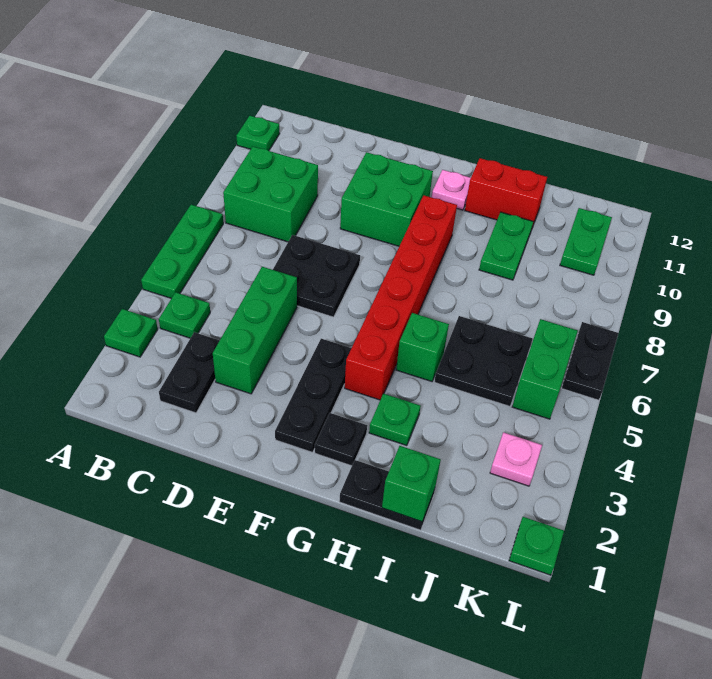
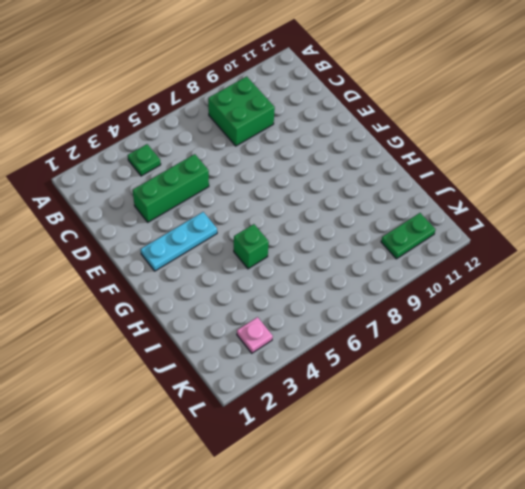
cyan 1x3 plate [141,212,217,271] -> black 1x3 plate [275,339,351,452]
none -> green 1x1 plate [104,309,158,357]
none -> green 1x3 plate [141,205,223,298]
none -> green 1x1 plate [237,116,280,151]

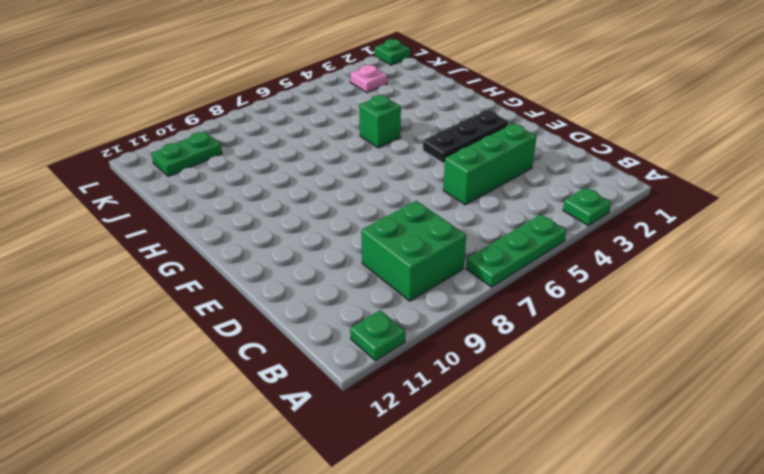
none -> green 1x1 plate [159,292,210,338]
none -> black 1x2 plate [159,332,220,413]
none -> black 2x2 plate [273,235,360,317]

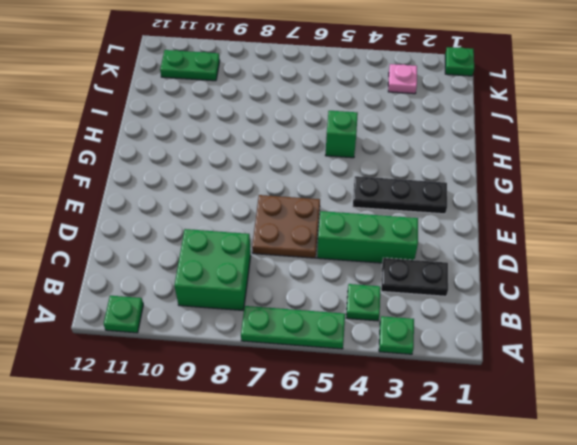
brown 2x2 plate [252,195,320,258] -> black 2x2 plate [273,235,360,317]
none -> green 2x2 brick [340,152,433,246]
none -> black 1x1 plate [315,413,367,466]
none -> red 1x6 brick [345,196,457,400]

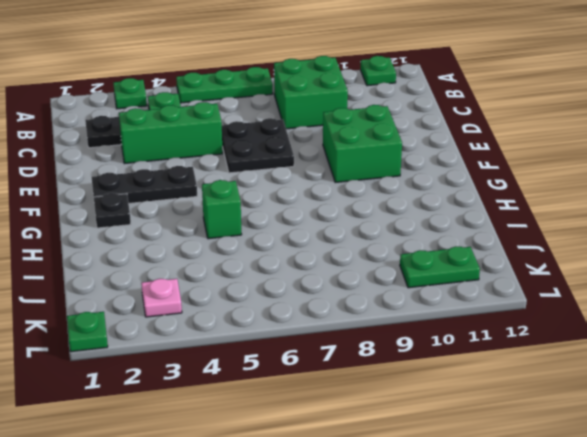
none -> red 1x6 brick [345,196,457,400]
none -> pink 1x1 plate [432,170,471,210]
none -> black 1x2 plate [339,460,435,530]

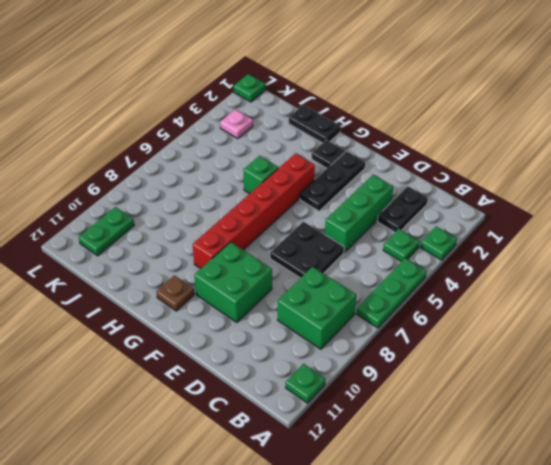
brown 1x1 plate [156,275,194,311] -> pink 1x1 plate [432,170,471,210]
none -> green 1x1 plate [369,394,421,446]
none -> red 1x2 brick [465,158,547,227]
none -> black 2x2 plate [434,316,532,406]

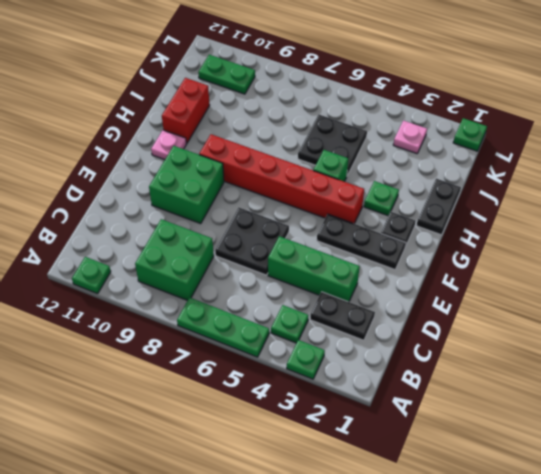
none -> green 1x2 plate [479,212,534,280]
none -> green 1x2 brick [512,319,578,419]
none -> black 1x2 plate [562,322,618,400]

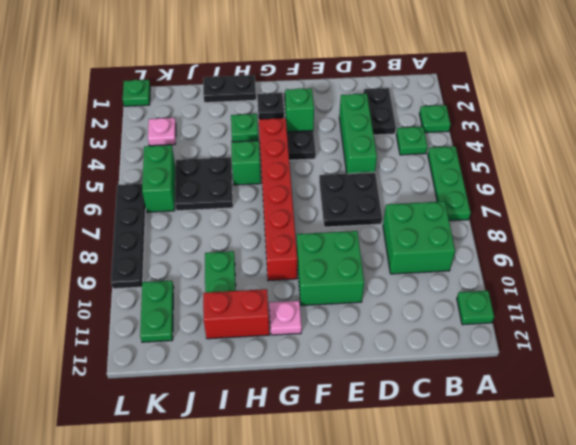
green 1x1 brick [285,88,314,132] -> green 1x1 brick moved to [382,446,441,522]
black 1x4 plate [111,184,146,289] -> black 1x2 plate [562,322,618,400]

